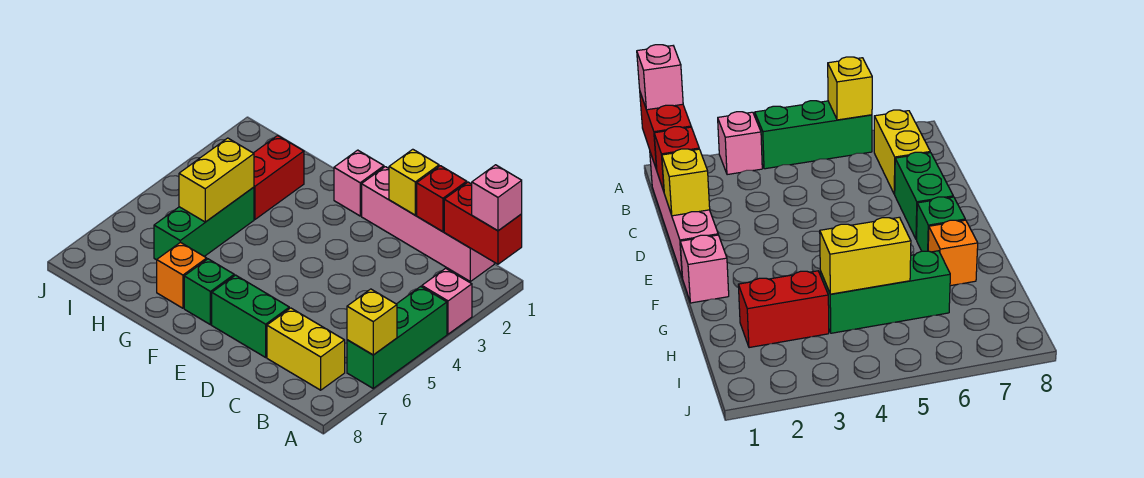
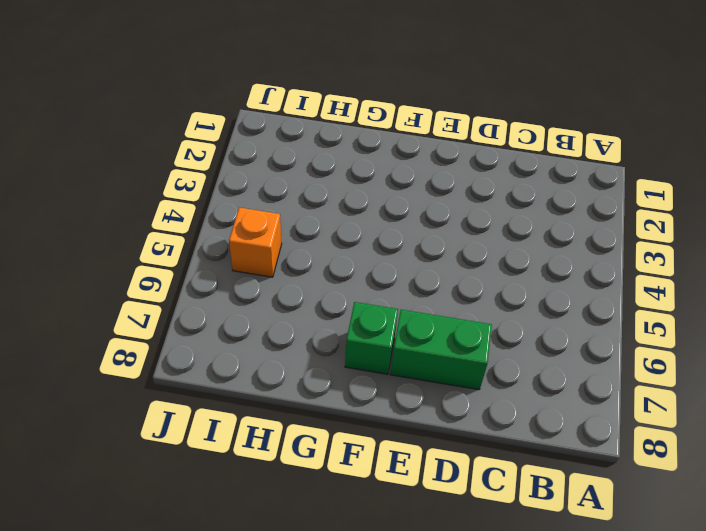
orange 1x1 brick [229,207,282,277] -> orange 1x1 brick moved to [157,242,207,308]
none -> pink 1x1 brick [422,268,472,334]
none -> green 1x3 brick [347,286,447,388]
none -> pink 1x4 brick [362,167,494,281]

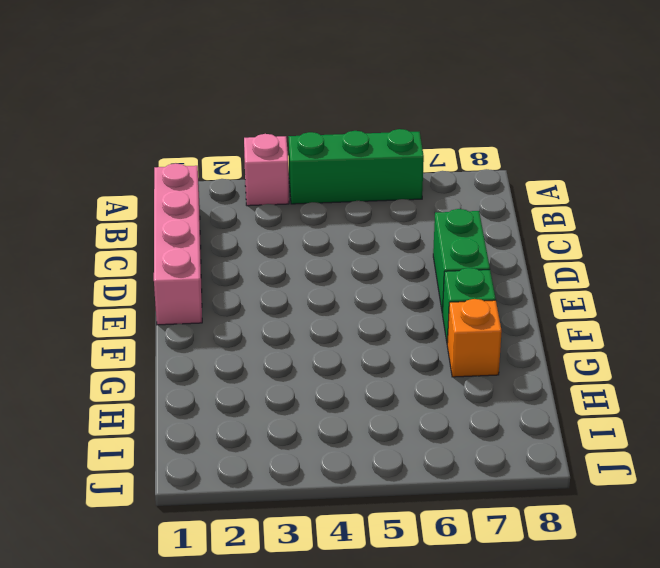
none -> yellow 1x2 brick [267,308,345,390]
none -> pink 1x1 brick [334,150,384,216]
none -> red 1x2 brick [254,136,304,219]

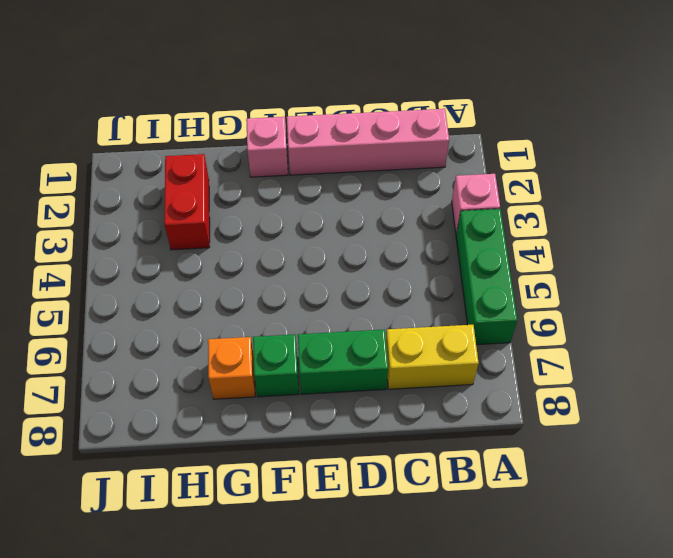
none -> green 1x3 brick [154,187,254,260]
none -> red 1x2 brick [444,182,522,264]
none -> yellow 1x1 brick [347,289,397,355]

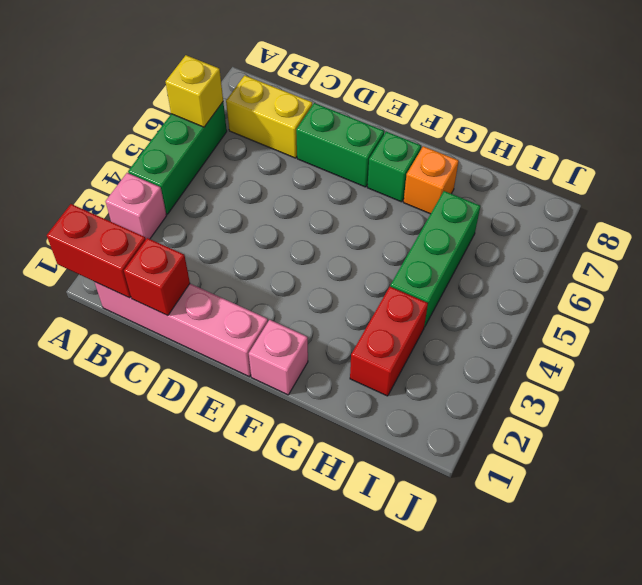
none -> yellow 1x1 brick [389,149,439,215]
none -> yellow 1x2 brick [179,138,254,222]
none -> pink 1x1 brick [472,165,522,231]

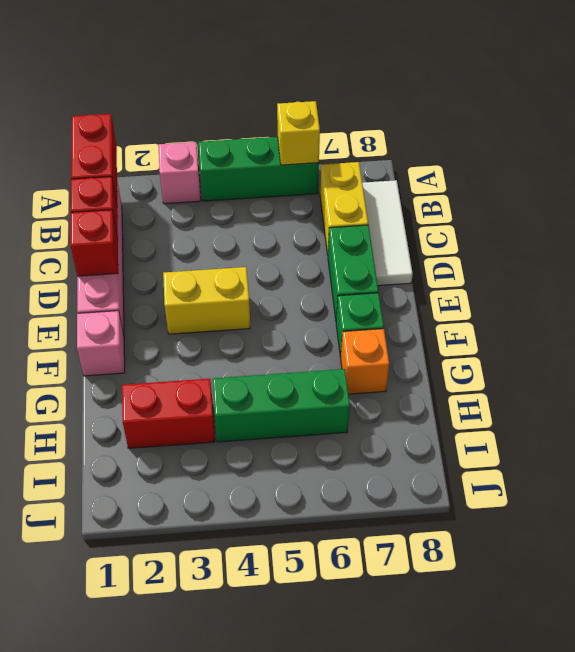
white 1x3 tile [362,180,413,286] -> none
red 1x1 brick [70,210,118,276] -> yellow 1x1 brick [389,149,439,215]
yellow 1x2 brick [163,267,250,334] -> yellow 1x2 brick moved to [179,138,254,222]
none -> pink 1x1 brick [472,165,522,231]

